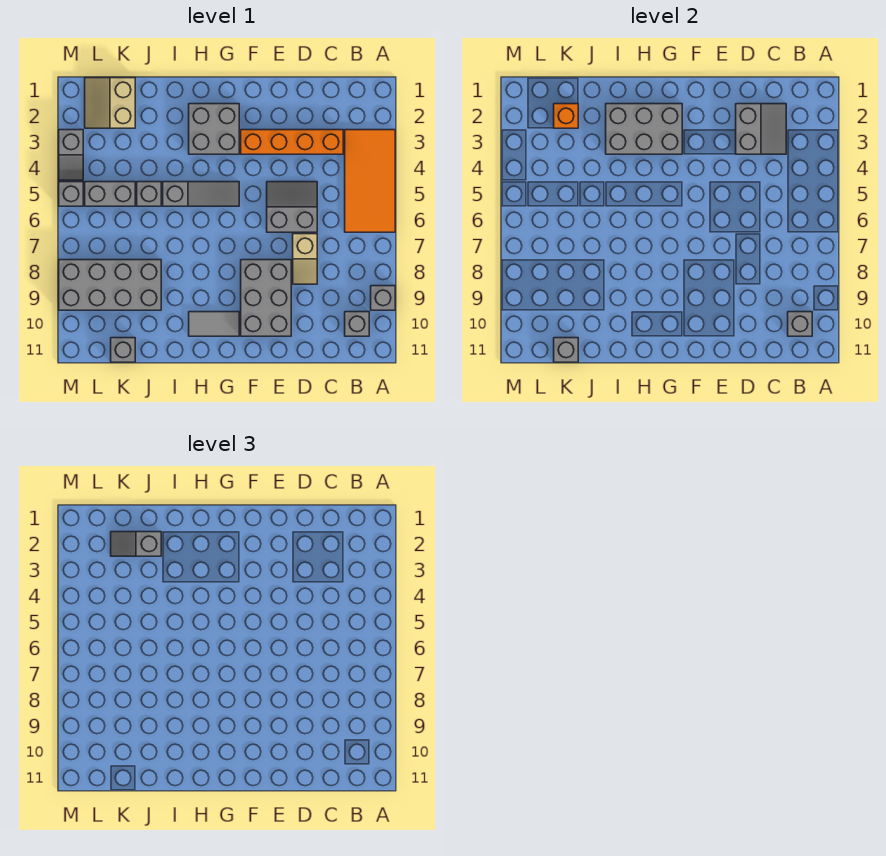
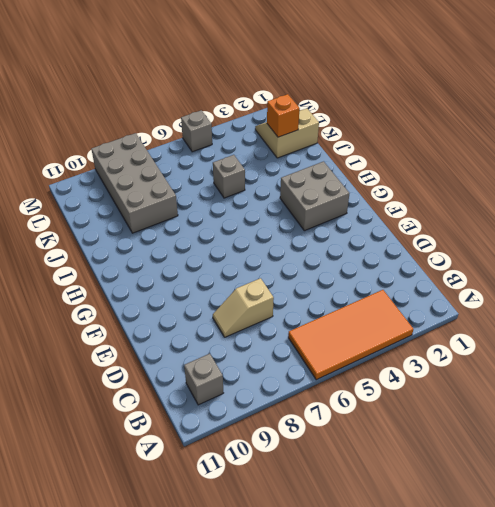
none -> grey 1x1 brick [371,286,395,310]
none -> orange 1x4 brick [241,130,343,154]
none -> grey 2x2 slope [267,182,317,232]

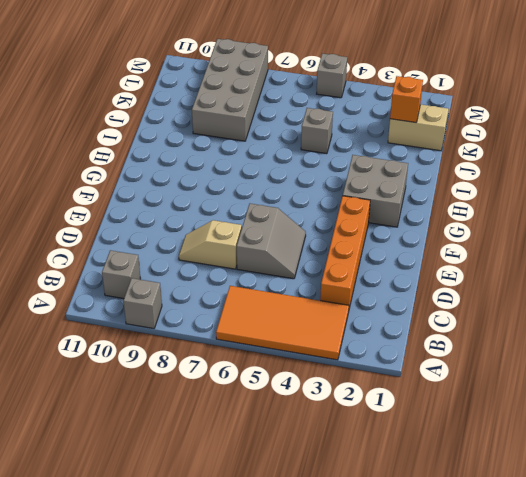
none -> grey 2x3 brick [241,260,291,336]
none -> grey 1x3 slope [163,182,239,206]
none -> grey 1x2 tile [189,312,239,336]

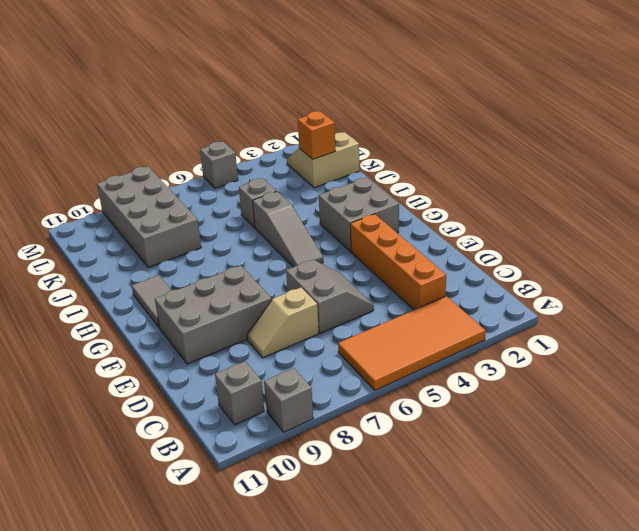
none -> grey 1x2 brick [85,182,135,206]
none -> grey 1x1 brick [111,338,135,362]
none -> grey 1x2 slope [59,130,83,180]

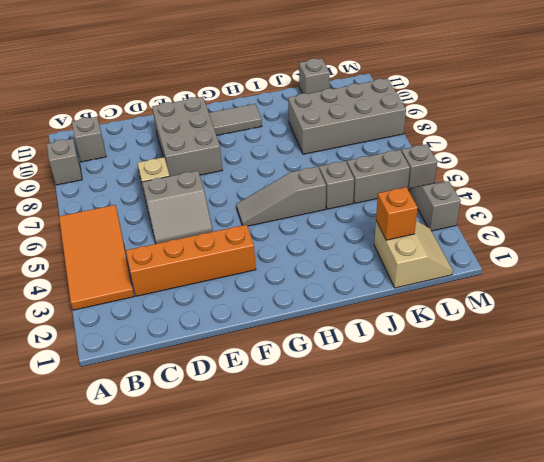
none -> grey 2x2 brick [189,104,239,154]
none -> grey 1x1 brick [788,312,812,336]
none -> grey 2x2 slope [736,104,786,154]

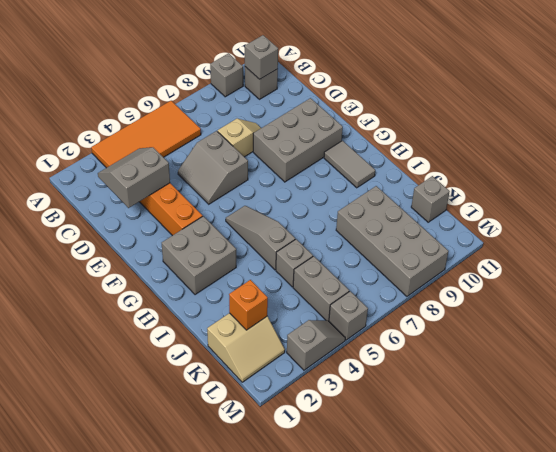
none -> grey 2x3 brick [606,104,682,154]
none -> grey 1x1 brick [554,338,578,362]
none -> grey 1x2 slope [111,532,161,556]

